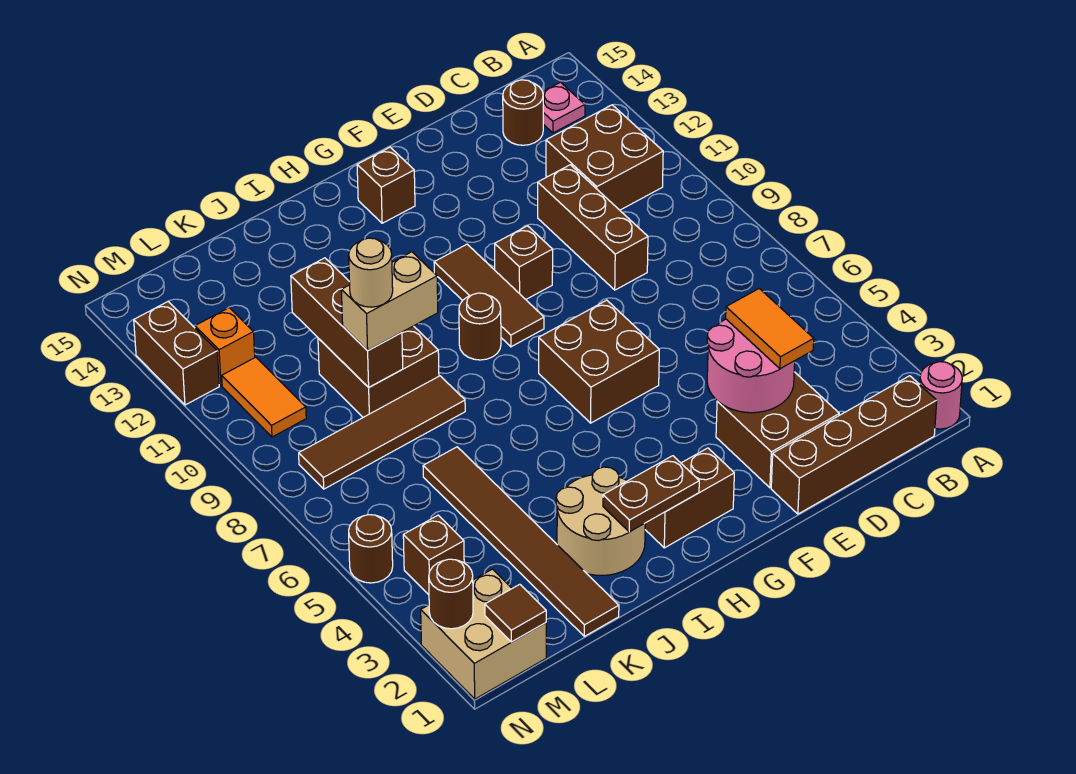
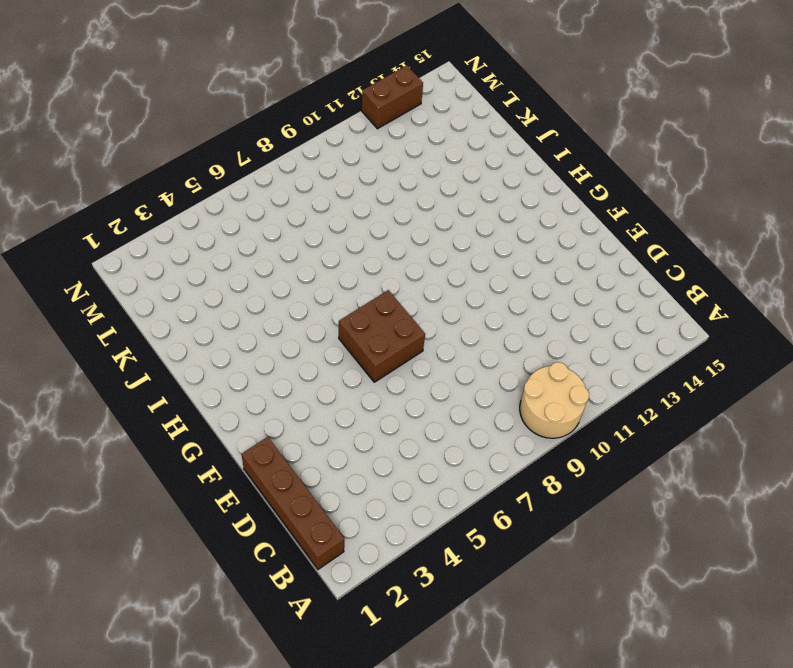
tan 2x2 round brick [520,362,589,438] -> tan 2x2 round brick moved to [556,467,645,575]
none -> pink 1x1 round brick [920,362,962,429]
none -> brown 2x2 brick [546,105,663,210]
none -> pink 1x1 plate [543,82,585,133]
none -> brown 1x1 round brick [503,80,543,145]

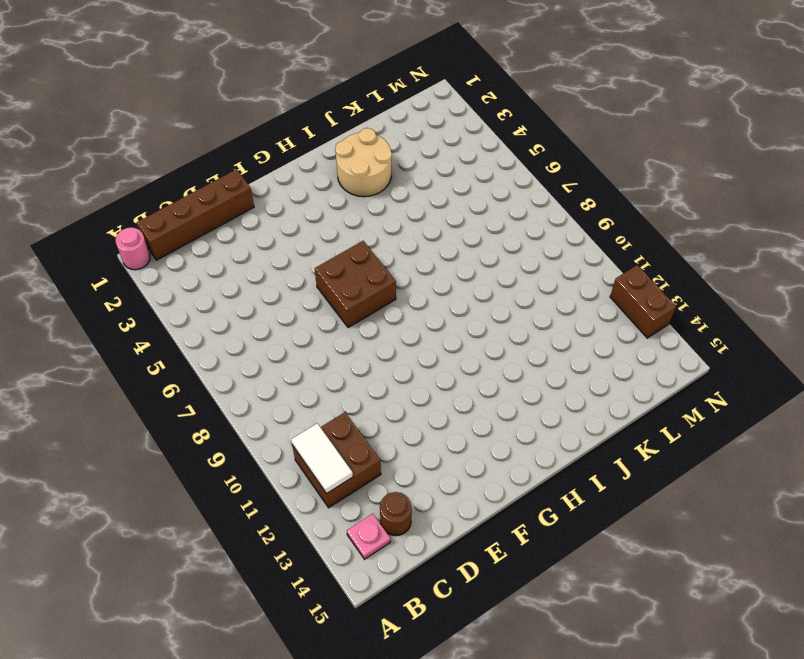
white 1x2 tile [291,423,353,494] -> none
none -> brown 2x2 brick [716,372,839,488]
none -> brown 1x3 brick [538,165,648,290]
none -> brown 1x1 brick [495,226,553,299]
none -> brown 1x2 brick [645,448,734,548]

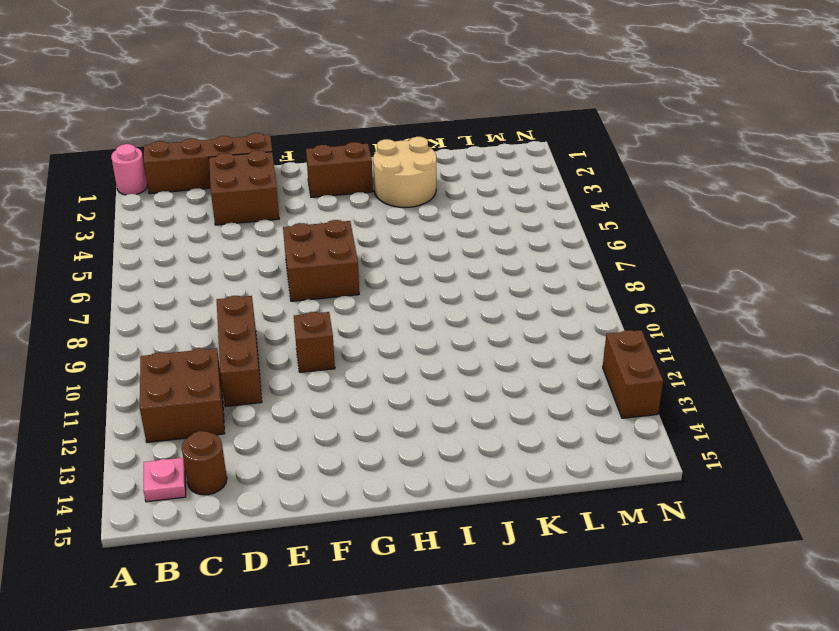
none -> brown 1x3 tile [434,244,544,347]
none -> brown 1x1 brick [357,147,415,223]
none -> brown 1x1 round brick [459,293,501,360]
none -> brown 1x4 tile [299,376,465,489]

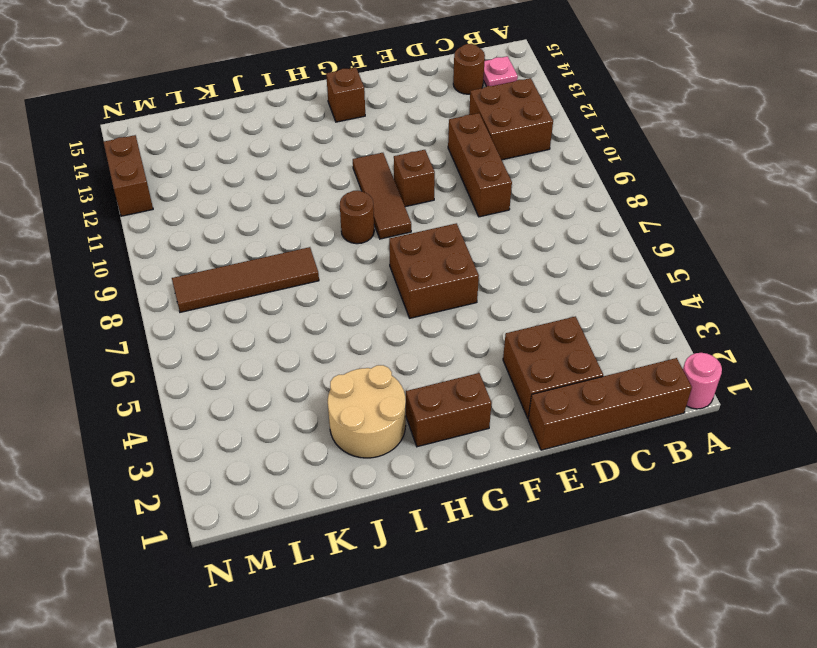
none -> brown 2x2 brick [318,326,439,417]
none -> brown 1x6 tile [423,447,619,636]
none -> tan 2x2 brick [421,569,546,699]
none -> brown 1x1 brick [403,515,464,595]

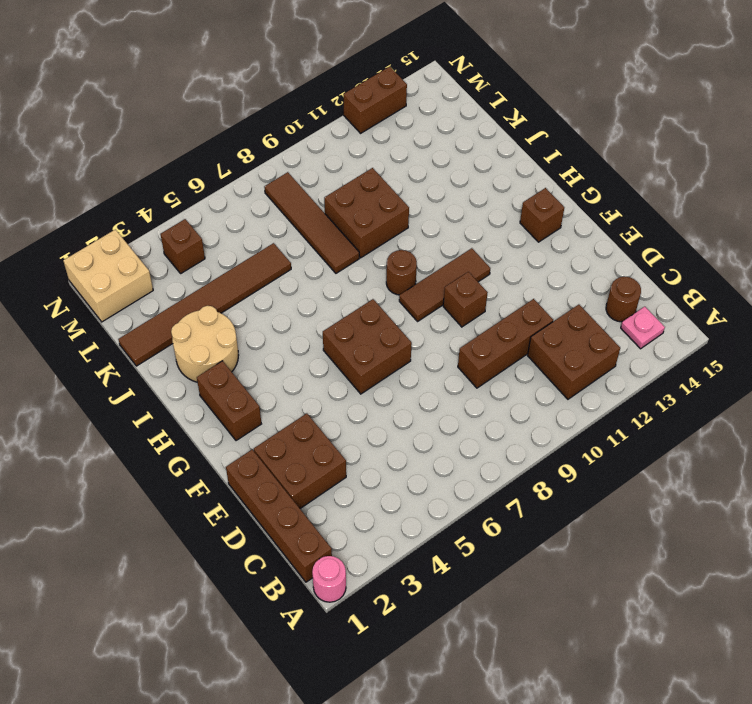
none -> orange 1x2 tile [222,357,306,437]
none -> orange 1x1 brick [195,308,255,386]
none -> brown 1x1 round brick [349,515,393,583]
none -> pink 2x2 round brick [707,319,795,413]

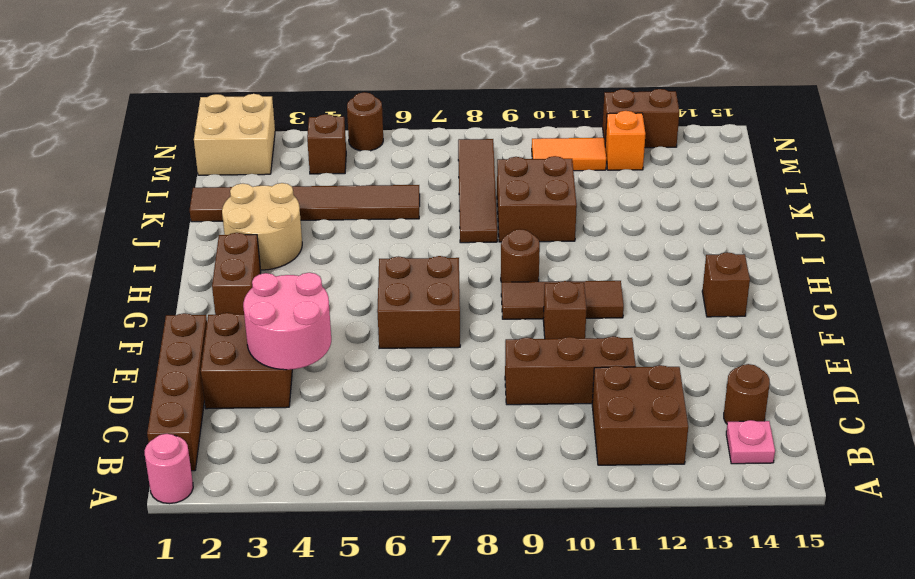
none -> brown 1x2 plate [603,456,699,532]
none -> brown 1x3 brick [291,258,403,387]
none -> brown 1x1 tile [485,584,546,642]
none -> brown 1x1 round brick [429,559,473,629]

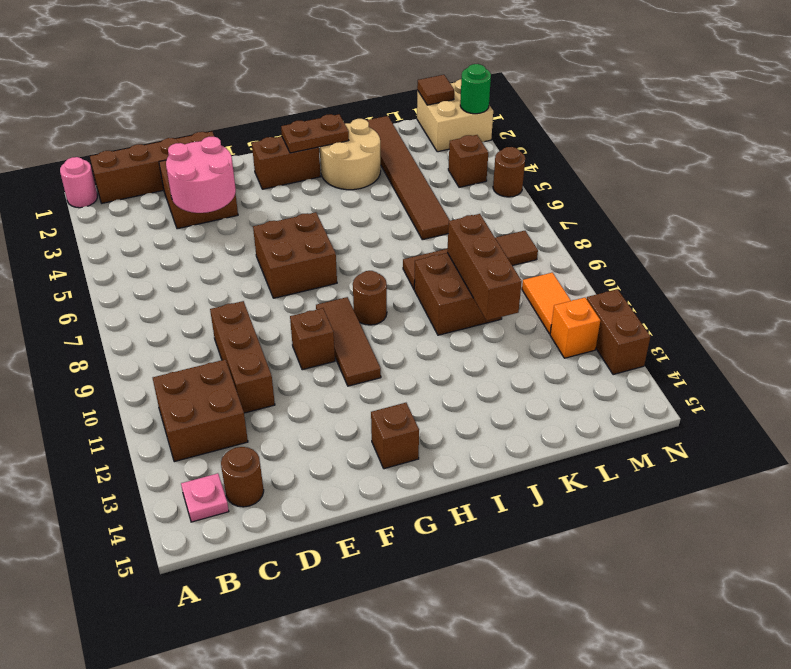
green 1x1 round brick [460,64,491,114] -> brown 1x1 round brick [429,559,473,629]
none -> orange 1x2 tile [726,289,814,369]
none -> tan 1x2 brick [341,252,438,351]
none -> tan 1x1 round brick [349,238,393,307]

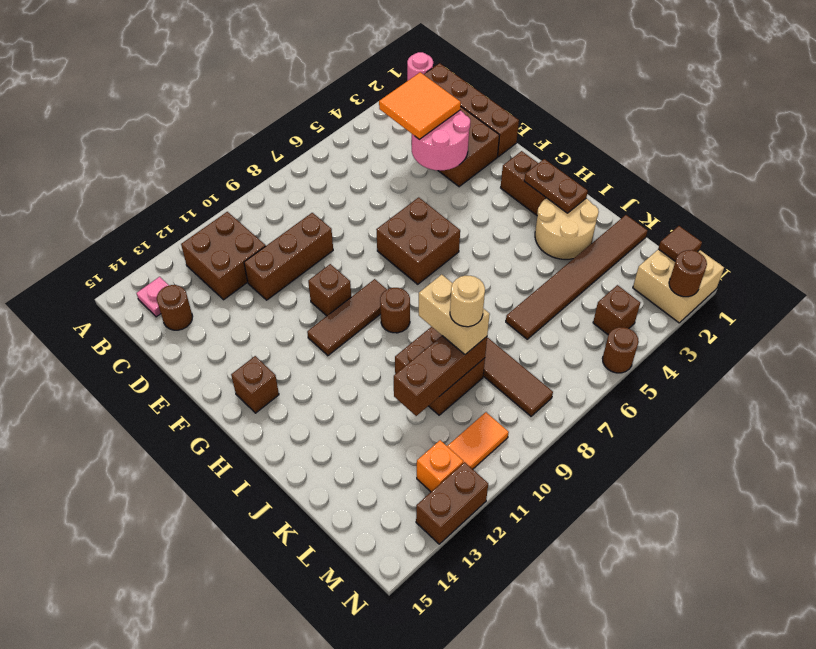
orange 2x2 tile [379,72,461,140] -> orange 1x2 tile [726,289,814,369]

